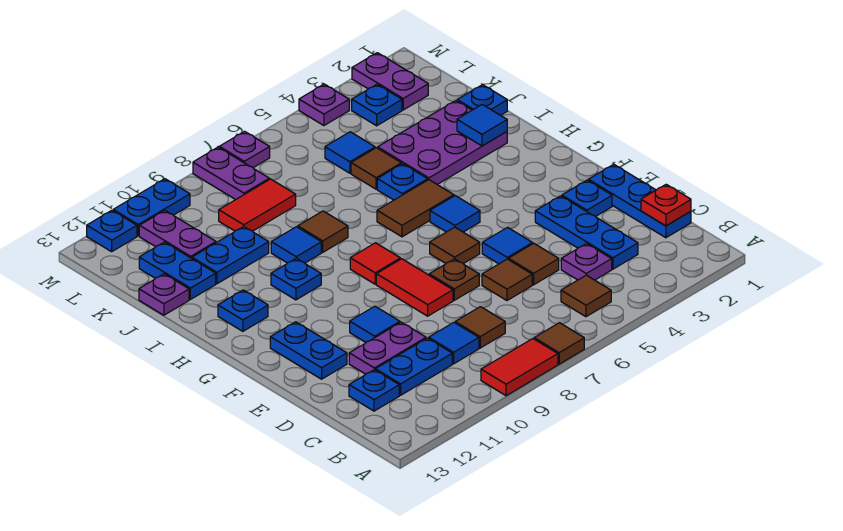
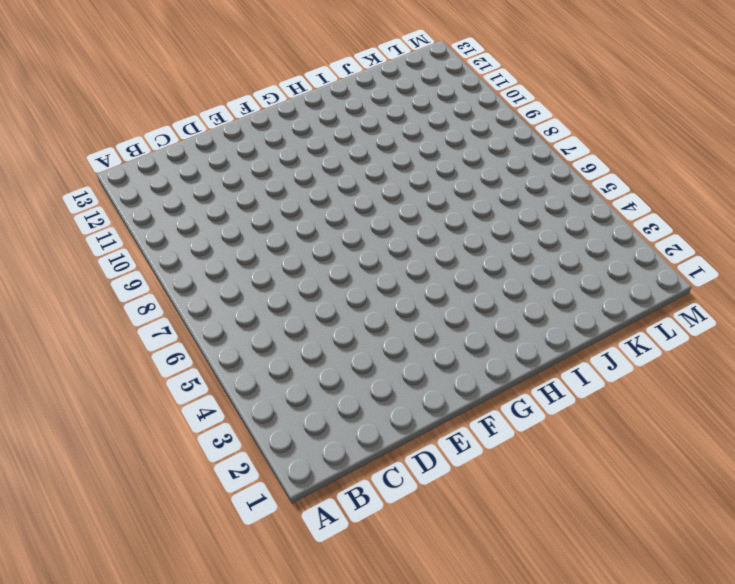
none -> brown 1x1 tile [534,323,584,364]
none -> red 1x2 tile [481,339,558,396]
none -> brown 1x1 tile [561,275,611,317]
none -> blue 1x3 plate [588,164,691,238]

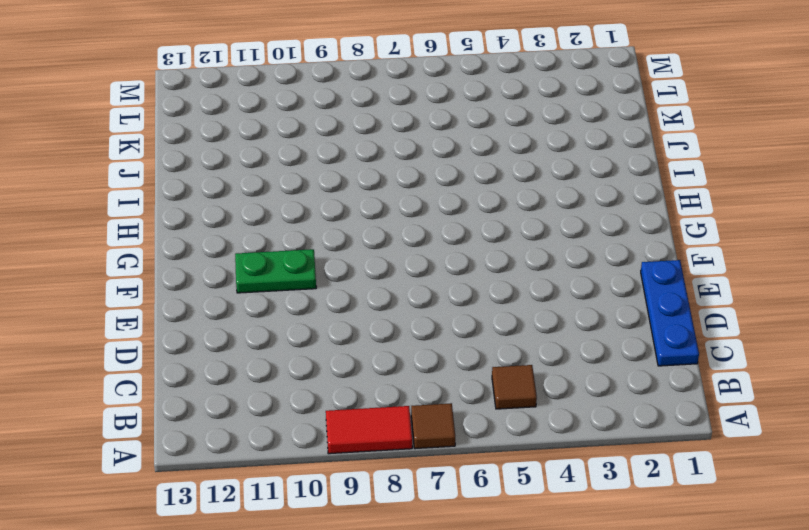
green 1x2 plate [235,249,316,293] -> none
none -> blue 1x3 plate [535,196,638,269]
none -> purple 1x1 plate [561,244,612,280]
none -> brown 1x1 tile [455,307,505,348]
none -> blue 1x1 tile [429,323,479,364]

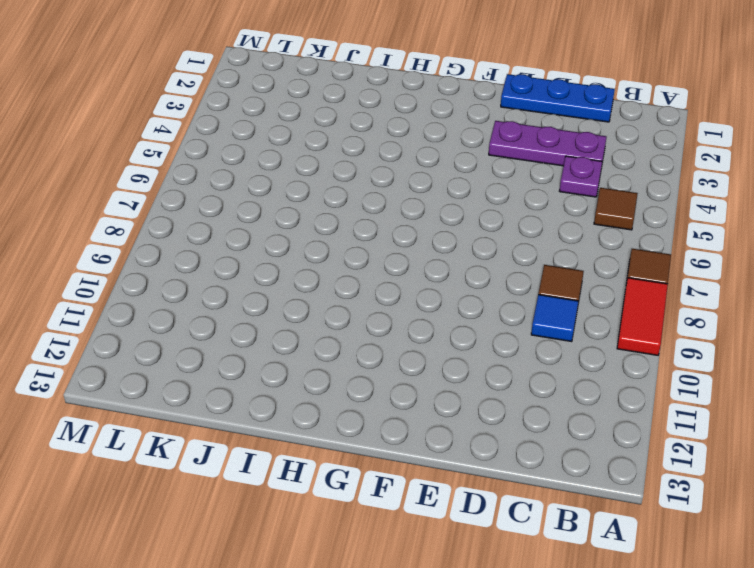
purple 1x3 plate [489,121,606,166] -> blue 1x3 plate [535,196,638,269]
none -> blue 1x2 plate [376,338,452,395]
none -> blue 1x1 plate [349,370,399,411]
none -> brown 1x1 tile [509,243,559,285]
none -> brown 1x1 tile [482,259,532,300]

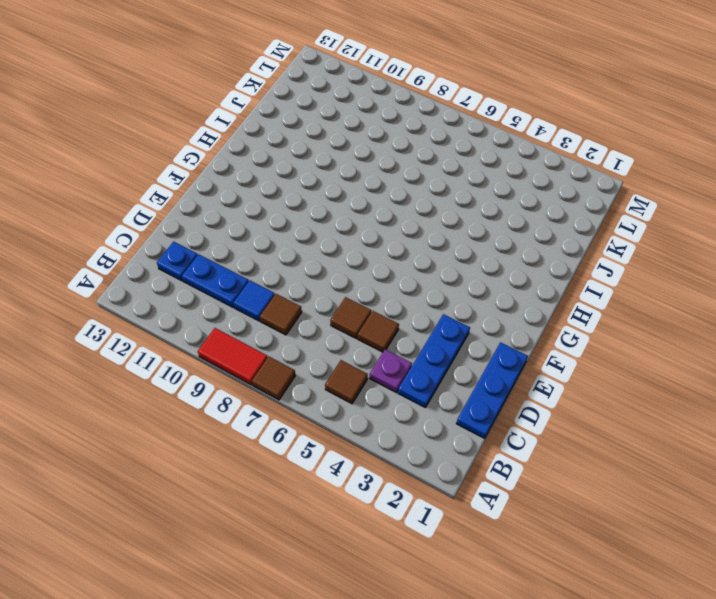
none -> purple 1x2 plate [349,322,426,374]
none -> blue 1x1 plate [562,180,612,217]
none -> blue 1x1 tile [482,227,533,264]
none -> brown 1x1 plate [429,259,479,300]

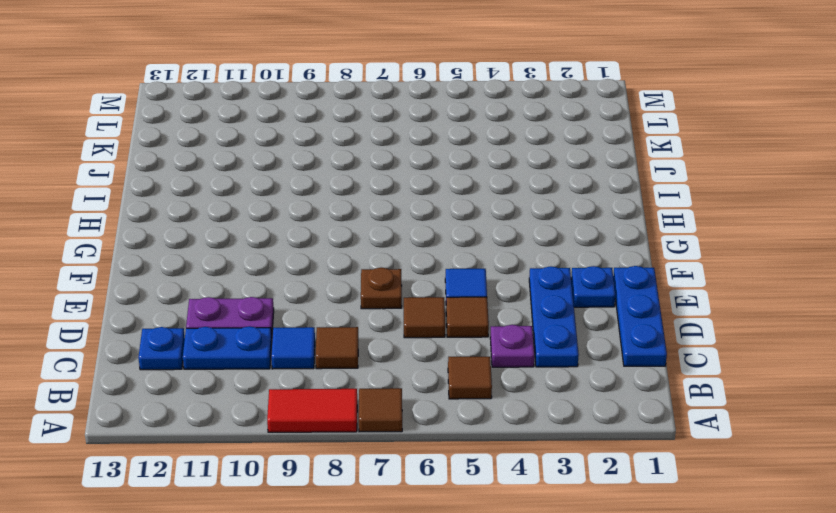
none -> red 1x2 tile [376,259,453,316]
none -> blue 1x1 tile [350,306,400,342]
none -> blue 1x2 plate [270,322,347,379]
none -> brown 1x1 tile [430,227,480,264]

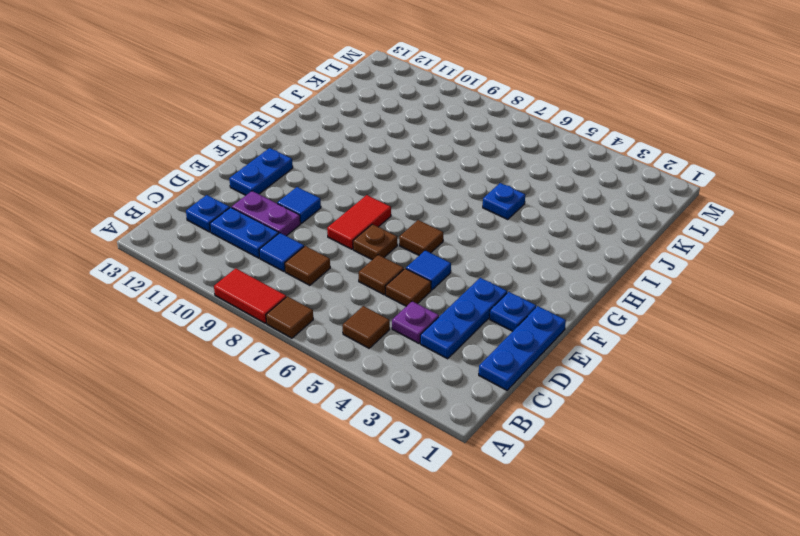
none -> blue 1x1 tile [430,196,480,232]
none -> red 1x1 tile [350,243,400,284]
none -> brown 1x2 tile [377,180,454,237]
none -> blue 1x1 plate [271,258,321,300]

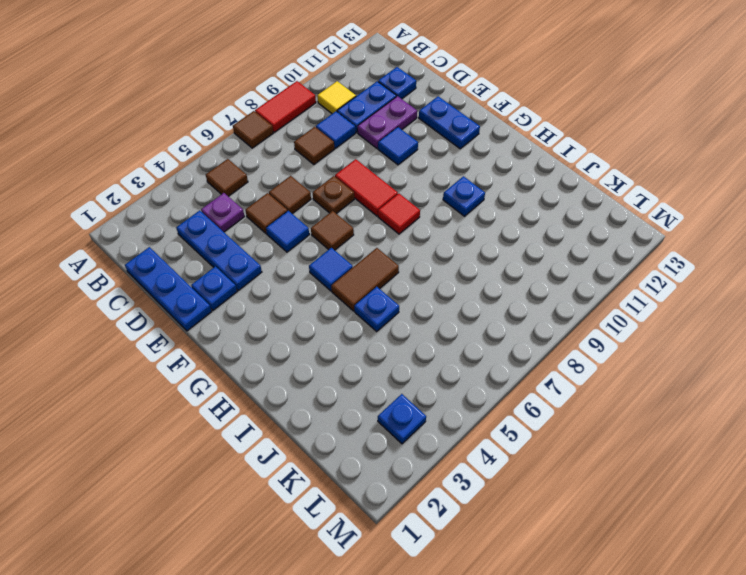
yellow 1x1 tile [317,81,356,114] -> none
none -> blue 1x1 plate [218,290,268,331]
none -> purple 2x3 plate [378,101,507,185]
none -> brown 1x1 tile [298,211,348,252]
none -> blue 1x1 tile [271,227,321,263]

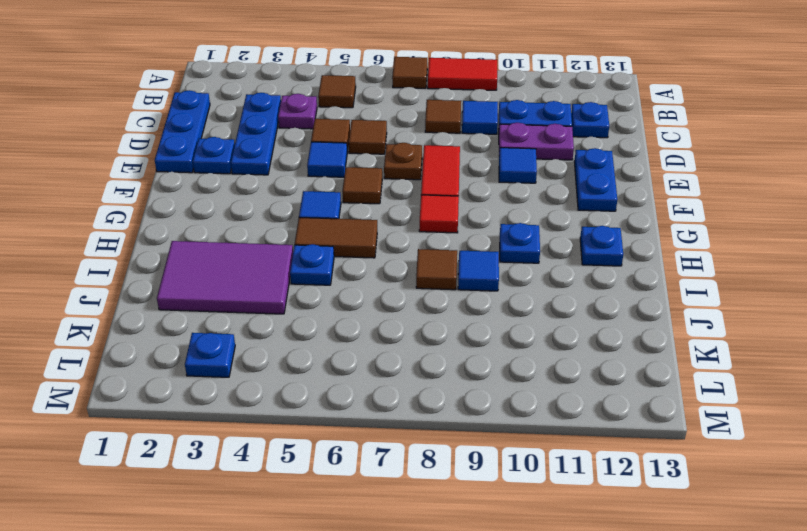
purple 2x3 tile [157,241,293,314] -> purple 2x3 plate [378,101,507,185]
none -> blue 1x1 plate [457,85,507,115]
none -> brown 1x1 tile [351,148,401,189]
none -> blue 1x2 plate [192,227,269,284]
none -> blue 1x2 plate [139,242,216,299]

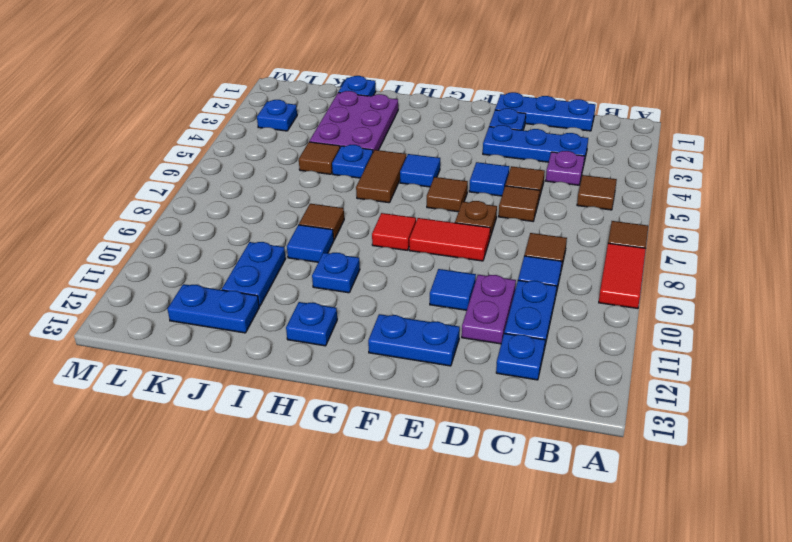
none -> purple 1x1 plate [139,274,189,315]
none -> blue 1x1 tile [325,132,375,173]
none -> red 1x2 tile [219,179,296,231]
none -> purple 1x2 plate [139,210,216,258]

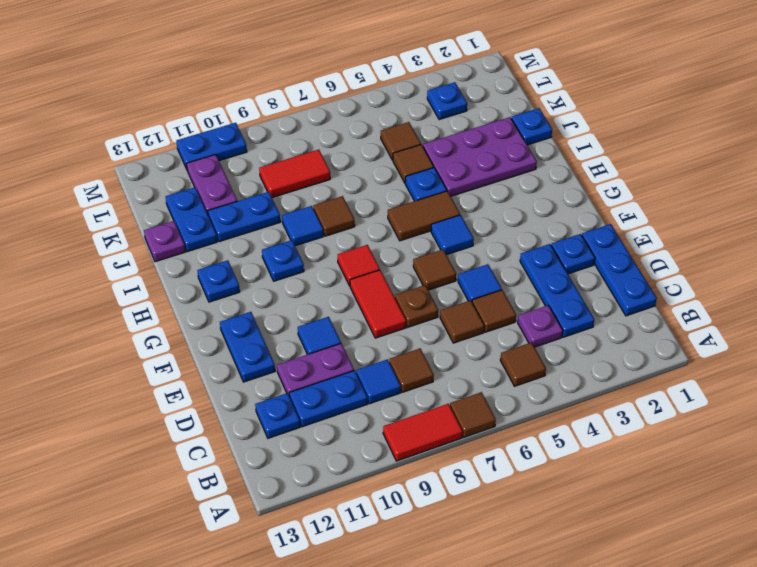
brown 1x1 tile [381,122,421,160] -> blue 1x1 tile [325,132,375,173]
none -> purple 1x2 plate [352,53,428,110]
none -> purple 1x2 plate [193,147,269,200]
none -> purple 1x1 plate [299,84,349,126]
none -> purple 1x1 plate [219,131,270,168]

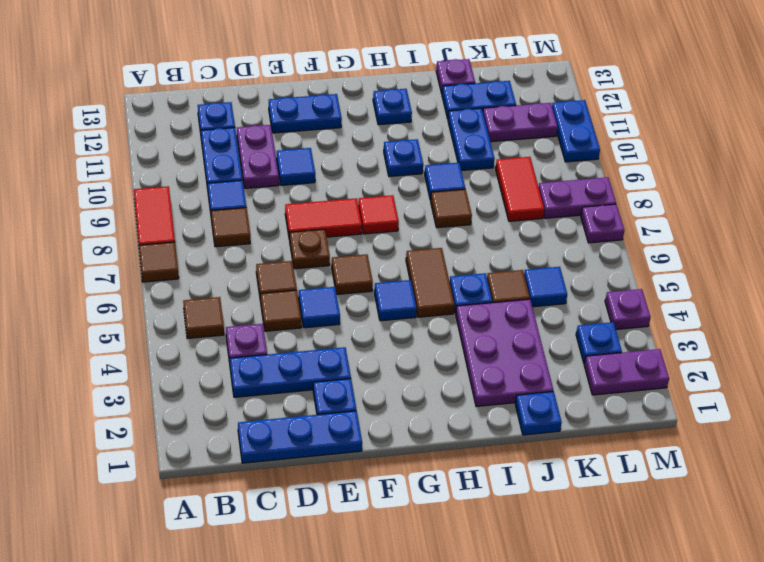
none -> blue 1x1 plate [87,210,137,252]
none -> red 1x1 plate [641,184,691,226]
none -> blue 1x1 tile [457,105,507,146]

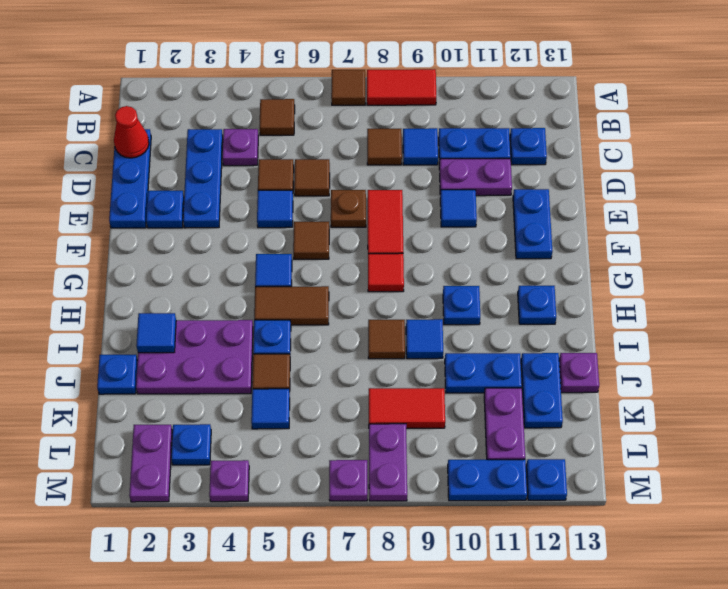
red 1x1 cone [114,106,149,158] -> red 1x1 plate [641,184,691,226]

